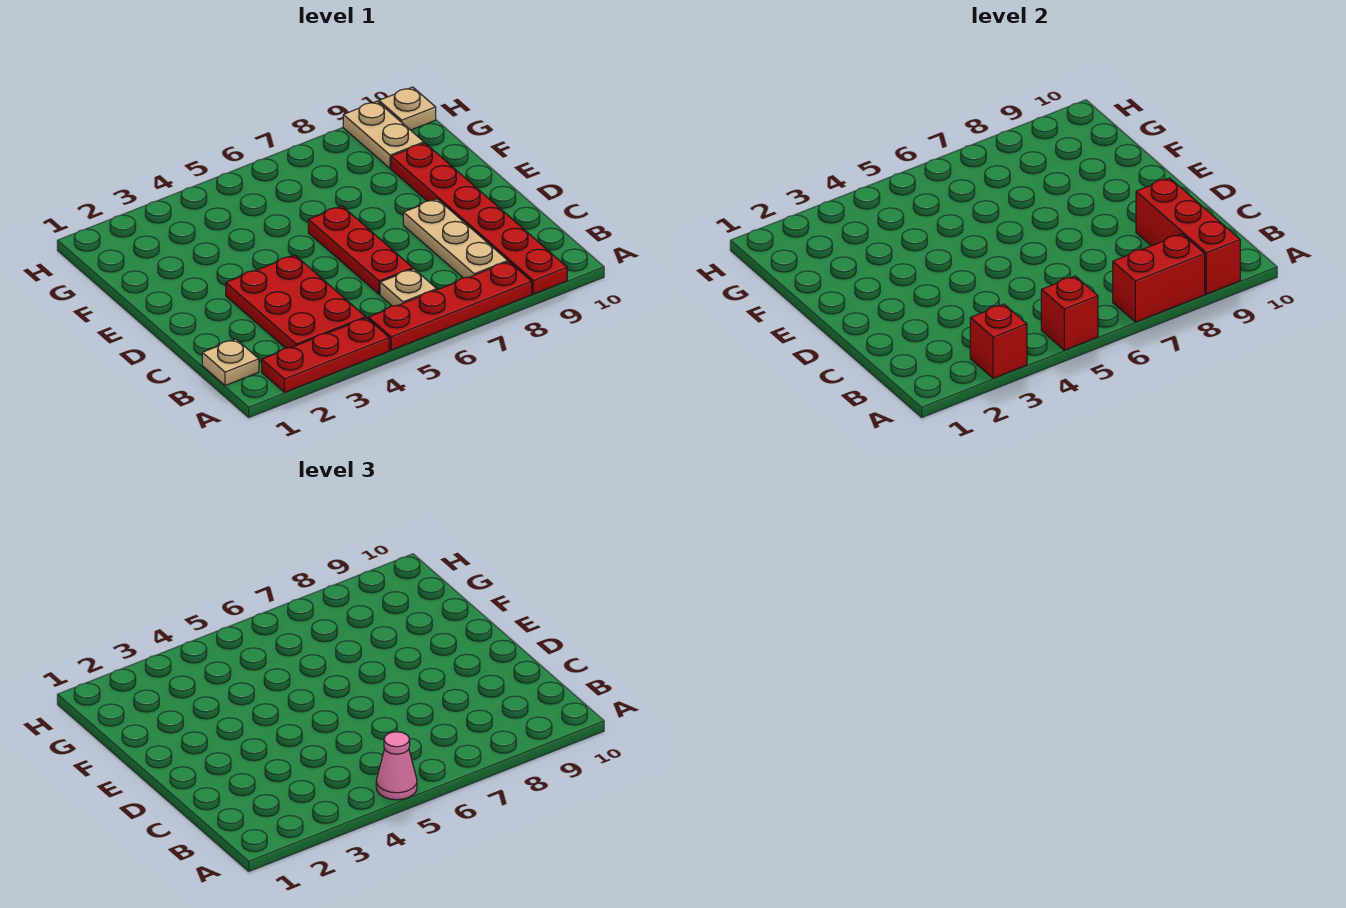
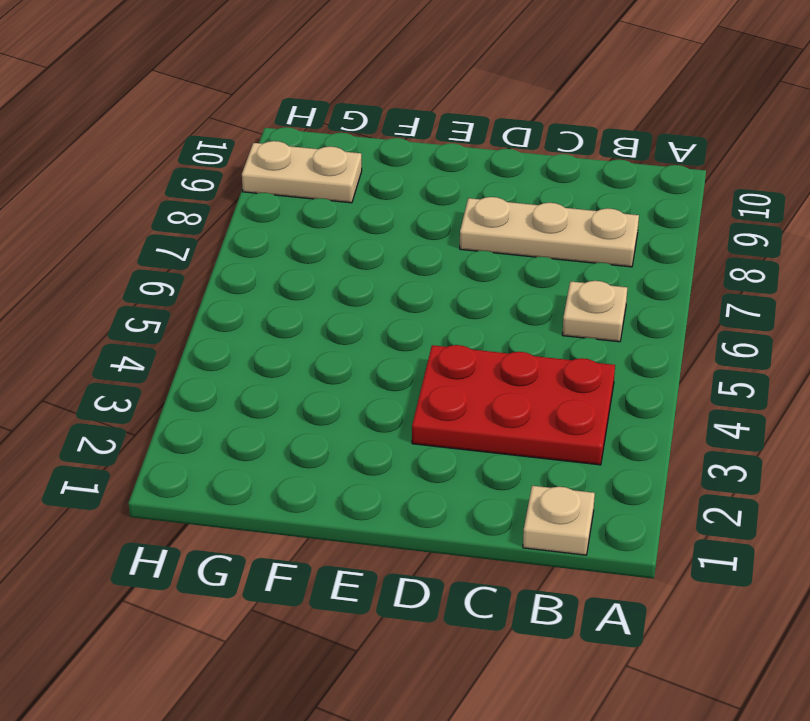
none -> red 1x3 plate [262,318,389,392]
none -> red 1x4 plate [368,262,532,350]
none -> red 1x6 plate [391,143,567,294]

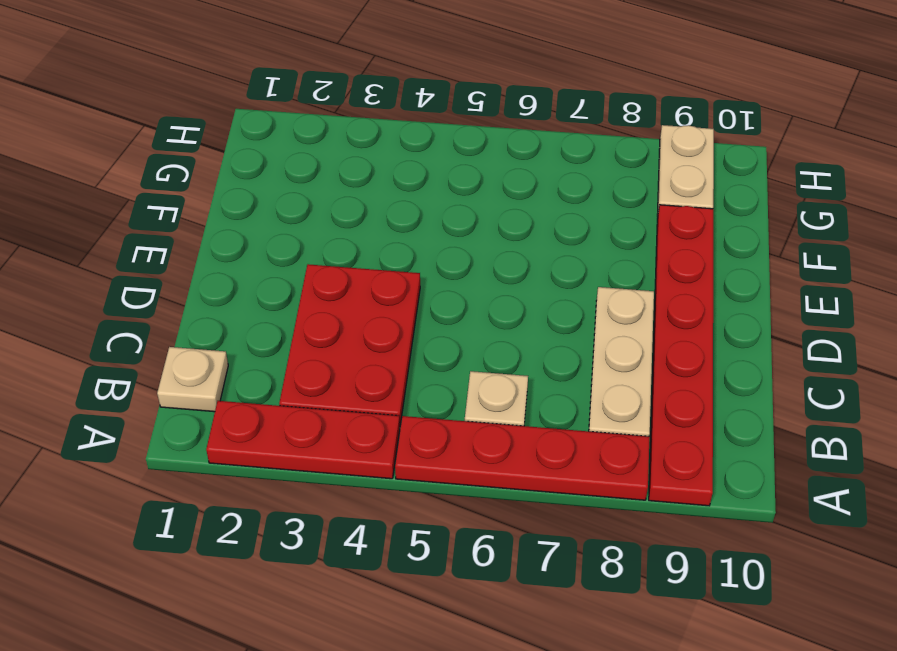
none -> red 1x3 plate [308,206,413,294]
none -> tan 1x1 plate [379,87,436,130]
none -> red 1x1 brick [970,304,1027,378]

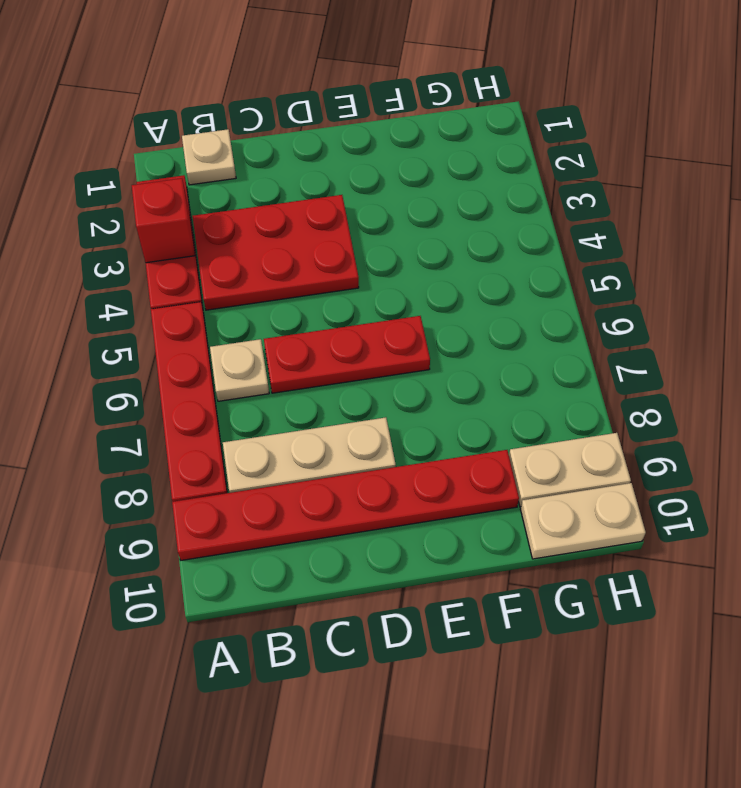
tan 1x2 plate [520,483,646,559] -> tan 1x1 plate [379,87,436,130]
none -> red 1x1 brick [1041,276,1098,350]
none -> red 1x2 brick [1113,234,1205,322]
none -> red 1x3 brick [1136,178,1240,294]

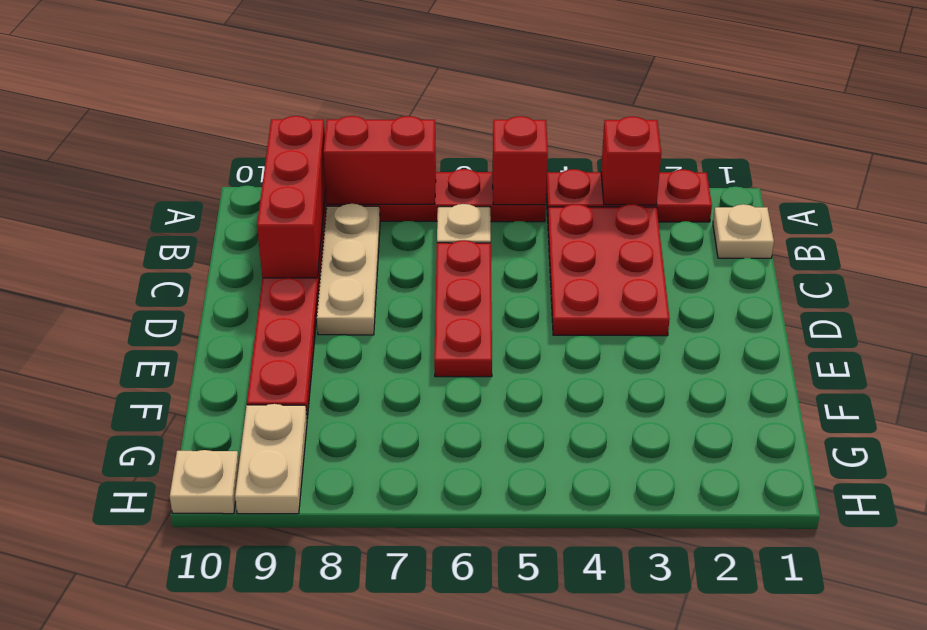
none -> pink 1x1 cone [376,732,417,800]

